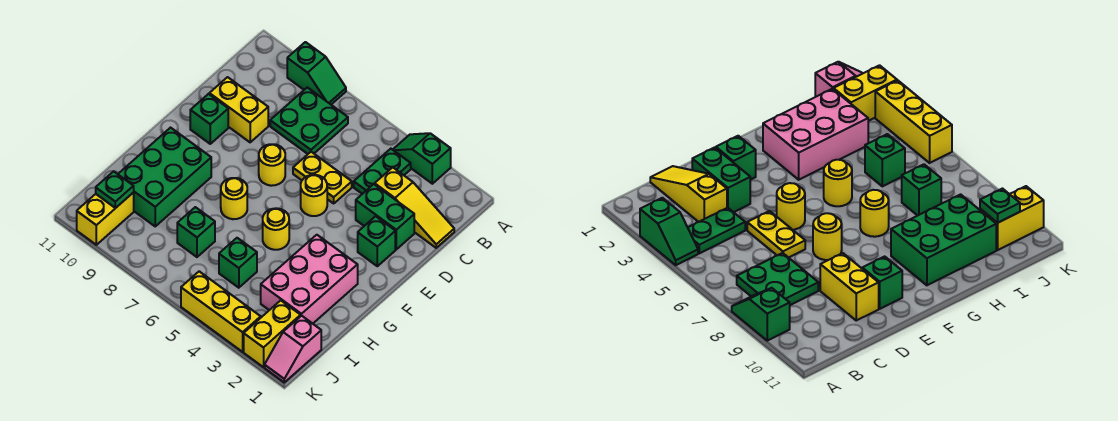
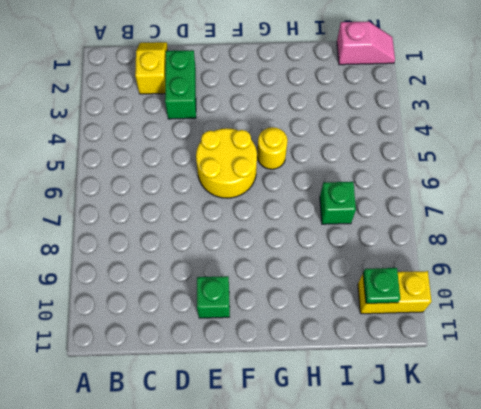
yellow 1x2 slope [135,42,167,94] -> yellow 1x3 slope [375,167,454,248]
yellow 2x2 round brick [196,128,257,198] -> yellow 1x1 round brick [301,175,327,216]
none -> green 1x2 slope [393,133,451,184]
none -> green 1x2 slope [287,42,346,104]
none -> green 1x2 plate [354,149,411,194]

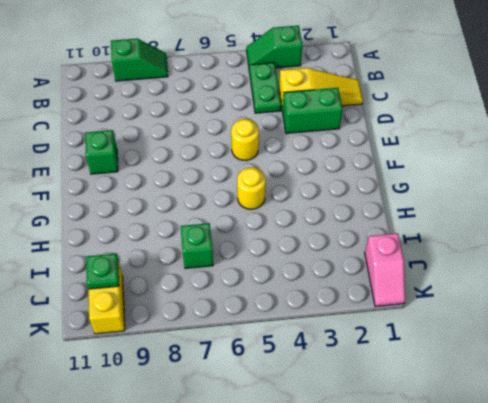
none -> green 2x2 plate [270,87,348,154]
none -> yellow 1x2 plate [293,152,352,203]
none -> yellow 1x2 brick [209,77,268,142]

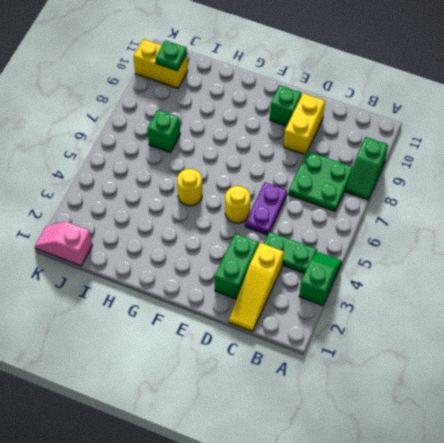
purple 1x2 plate [245,182,287,235] -> yellow 1x2 plate [293,152,352,203]
none -> green 1x1 brick [358,216,395,266]
none -> yellow 1x1 round brick [259,144,285,186]
none -> pink 2x3 brick [261,235,358,324]

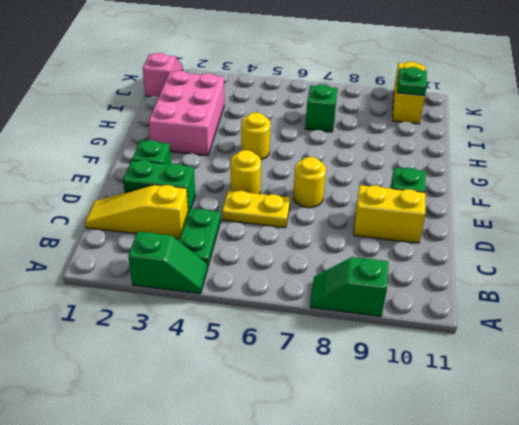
none -> green 2x2 plate [270,87,348,154]
none -> yellow 1x1 round brick [221,178,247,219]
none -> green 2x3 brick [118,128,211,226]

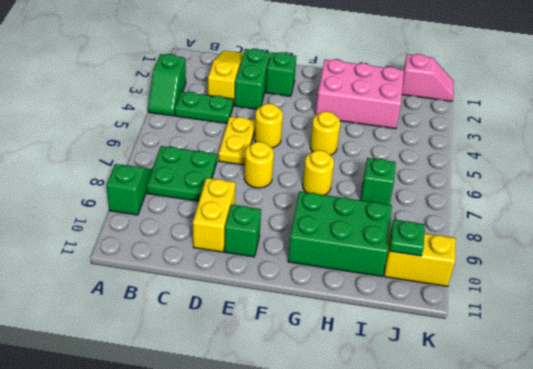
none -> green 1x1 brick [219,238,257,288]
none -> yellow 1x2 brick [244,300,301,367]
none -> yellow 1x3 brick [181,271,261,352]

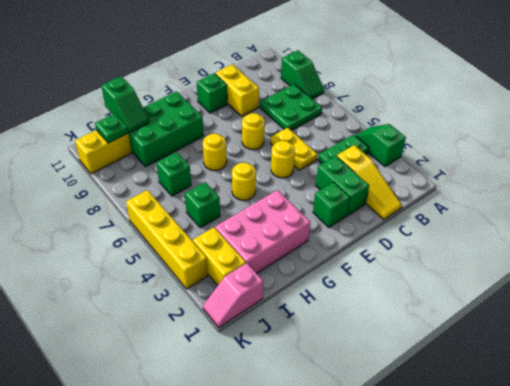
green 1x2 slope [101,76,149,132] -> none
yellow 1x2 brick [193,227,246,285] -> yellow 1x2 brick turned to [244,300,301,367]
yellow 1x4 brick [126,190,208,289] -> yellow 1x3 brick [181,271,261,352]

